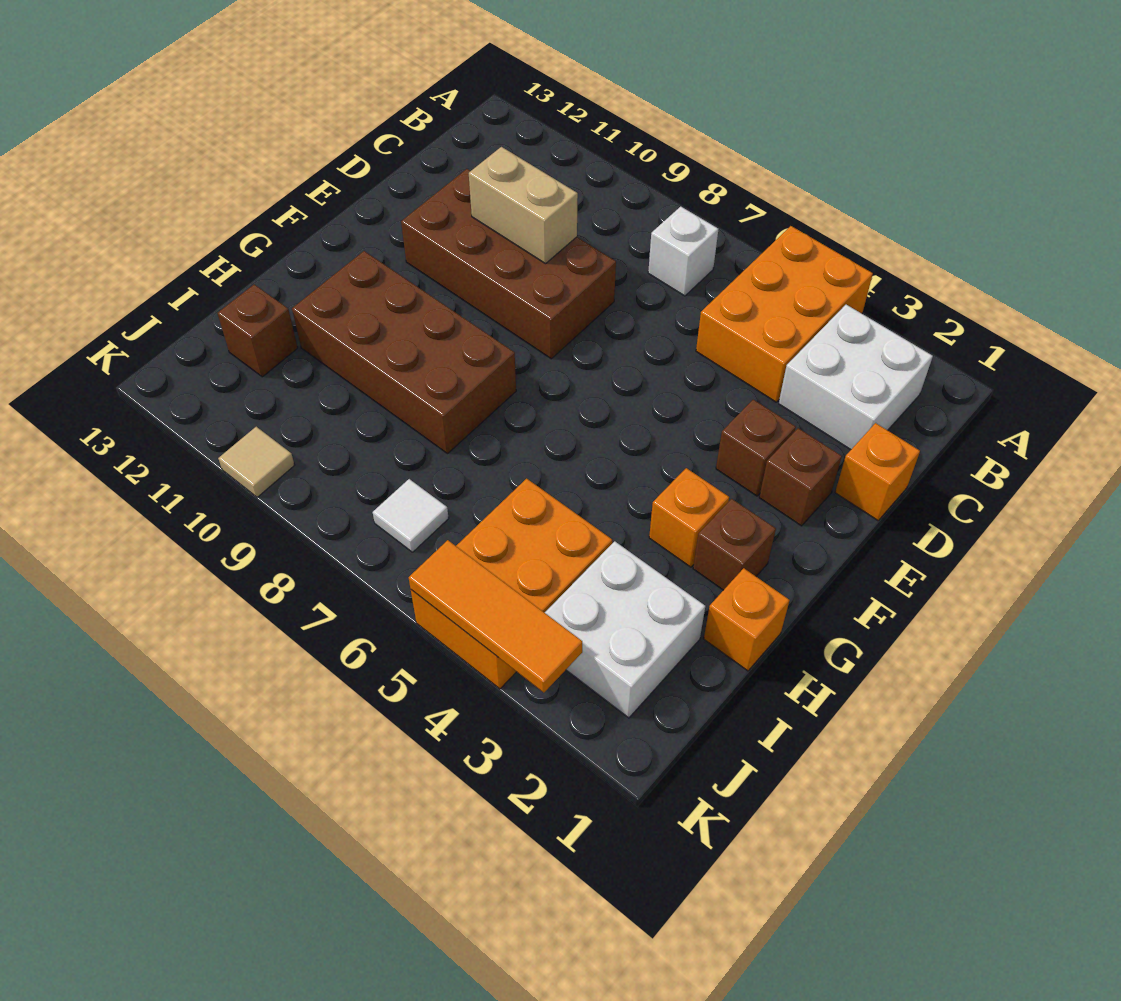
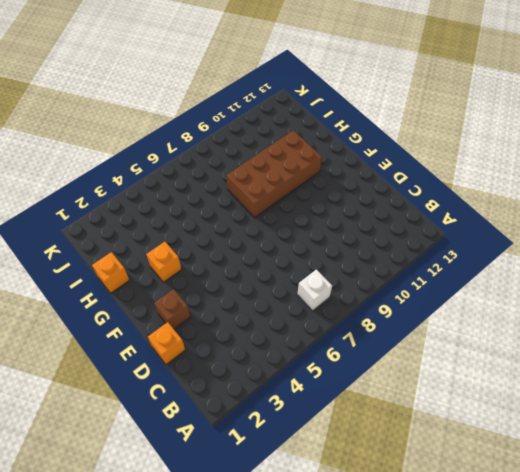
none -> orange 2x3 brick [696,226,873,402]
none -> white 2x2 brick [779,305,933,450]
none -> brown 2x4 brick [401,169,616,359]

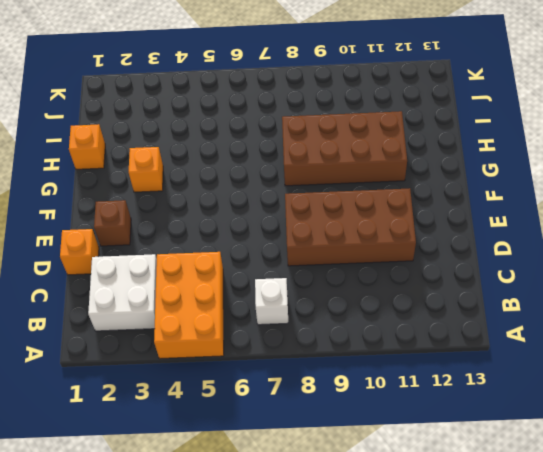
none -> brown 1x1 brick [716,400,796,496]
none -> brown 1x1 brick [693,499,776,590]
none -> white 2x2 brick [545,541,705,718]

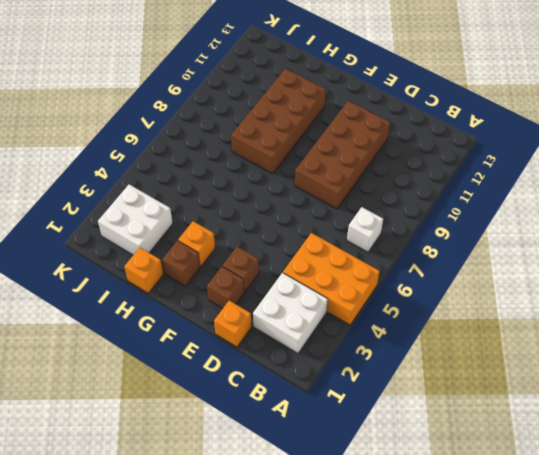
none -> orange 2x3 brick [411,479,612,689]
none -> brown 1x1 brick [218,284,298,377]
none -> white 1x1 tile [373,479,449,552]

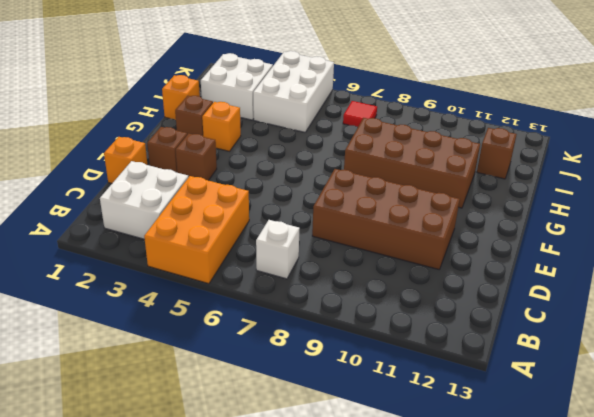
white 2x3 brick [253,51,334,132] -> orange 2x3 brick [411,479,612,689]
red 1x1 tile [343,101,377,127] -> white 1x1 tile [373,479,449,552]
none -> tan 1x1 tile [218,427,294,497]
none -> tan 1x2 brick [469,147,578,264]
none -> orange 1x3 tile [409,540,582,693]

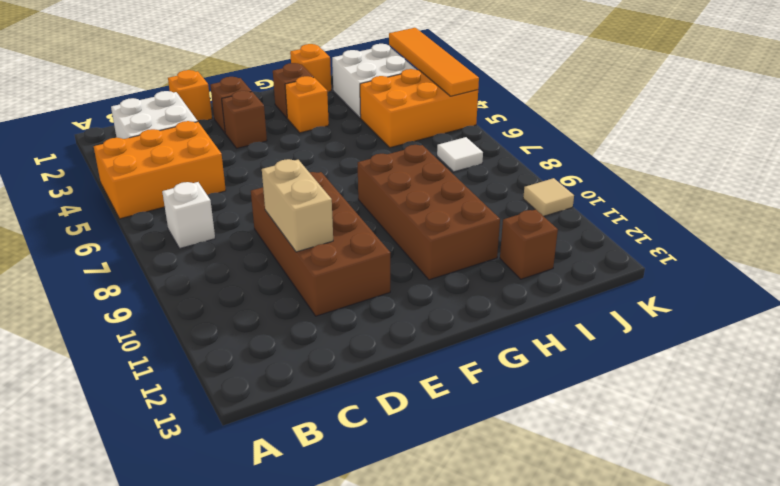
orange 1x4 tile [389,28,479,96] -> orange 1x3 tile [409,540,582,693]

